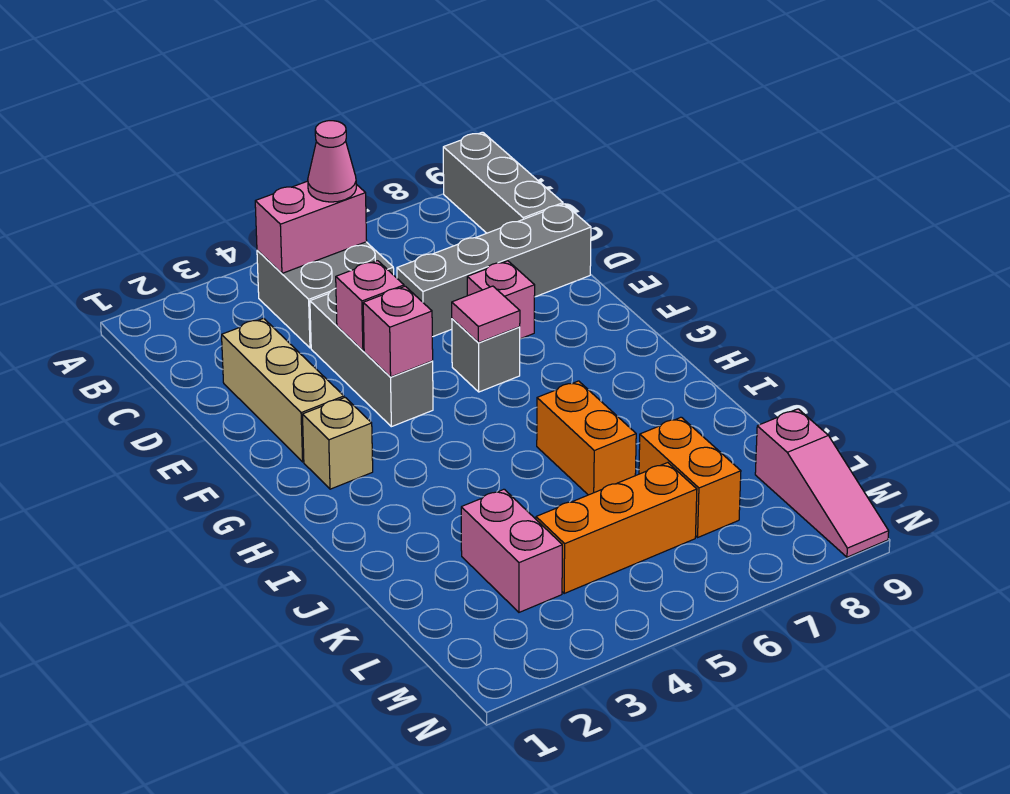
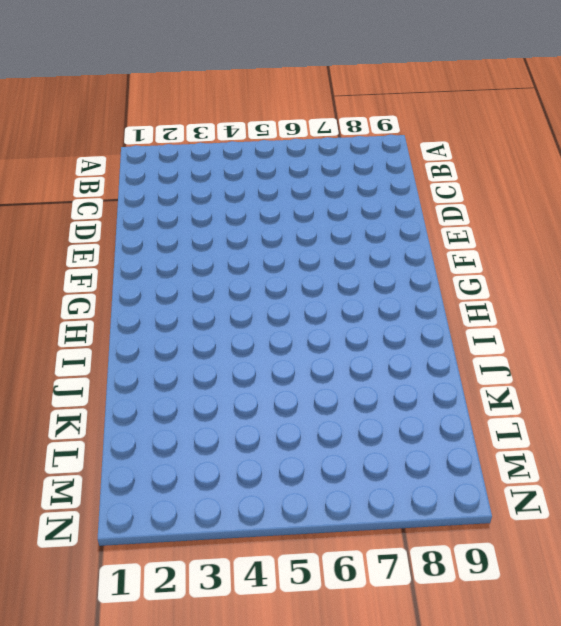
none -> grey 1x3 brick [443,132,563,233]
none -> grey 2x2 brick [257,242,394,348]
none -> tan 1x3 brick [222,318,344,462]

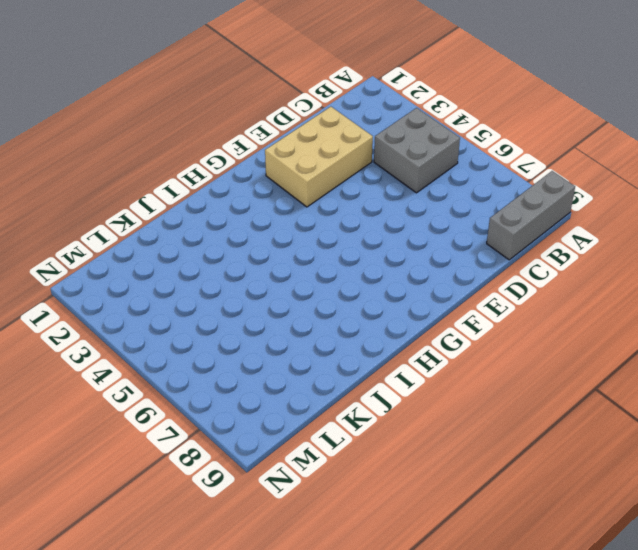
tan 2x3 brick [265,107,373,207] -> tan 1x3 brick [222,318,344,462]
none -> grey 1x3 brick [310,288,433,427]
none -> grey 1x4 brick [397,204,591,337]
none -> pink 1x1 brick [467,261,535,339]

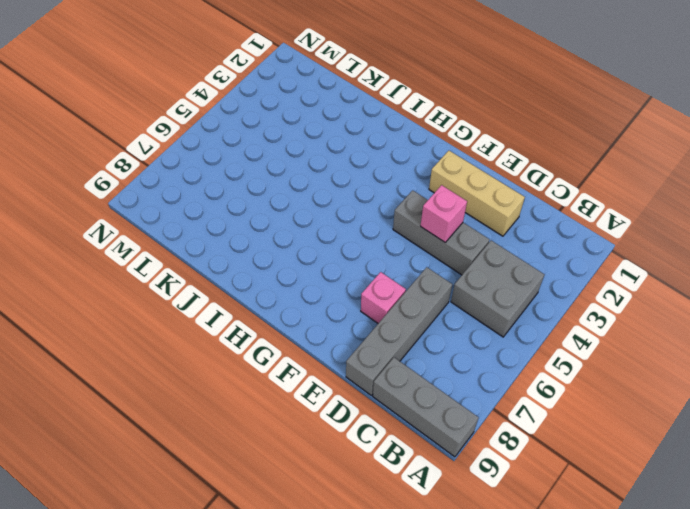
none -> grey 1x1 brick [452,319,520,392]
none -> tan 1x1 brick [302,398,373,489]
none -> orange 1x2 brick [537,381,636,495]

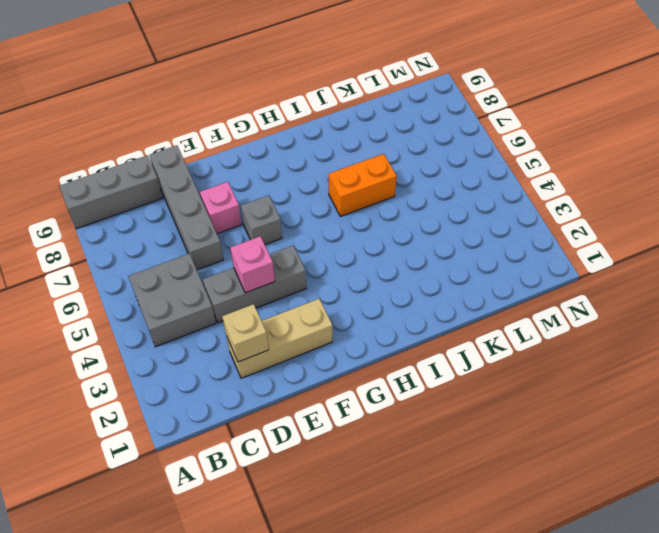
tan 1x1 brick [222,304,269,362] -> tan 1x1 brick moved to [302,398,373,489]
none -> pink 1x2 brick [461,489,562,612]
none -> orange 1x2 brick [639,417,741,537]
none -> orange 1x3 brick [536,463,697,593]

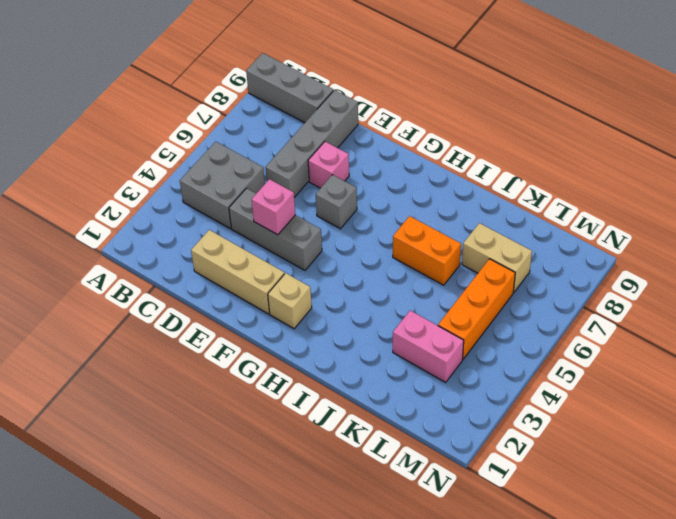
tan 1x2 brick [462,223,532,293] -> orange 1x2 brick [639,417,741,537]
none -> pink 1x3 slope [755,409,889,557]
none -> pink 1x2 brick [255,181,367,273]
none -> pink 1x1 brick [363,286,433,377]

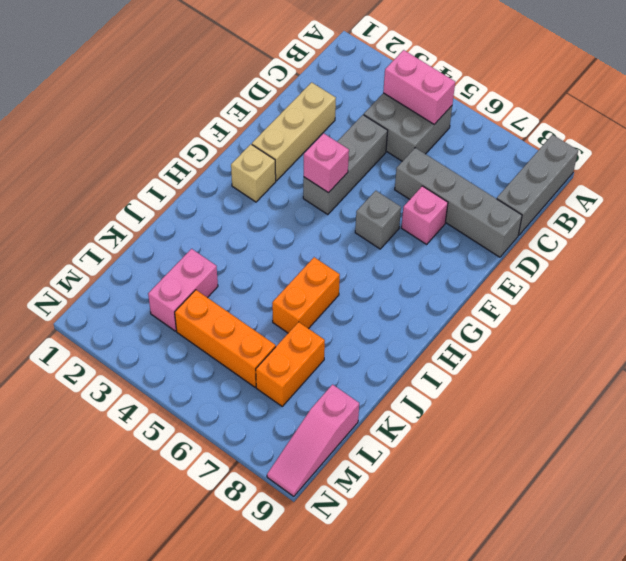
none -> pink 1x1 brick [336,261,404,351]
none -> pink 1x1 tile [452,286,520,342]
none -> pink 1x1 cone [308,121,356,202]

